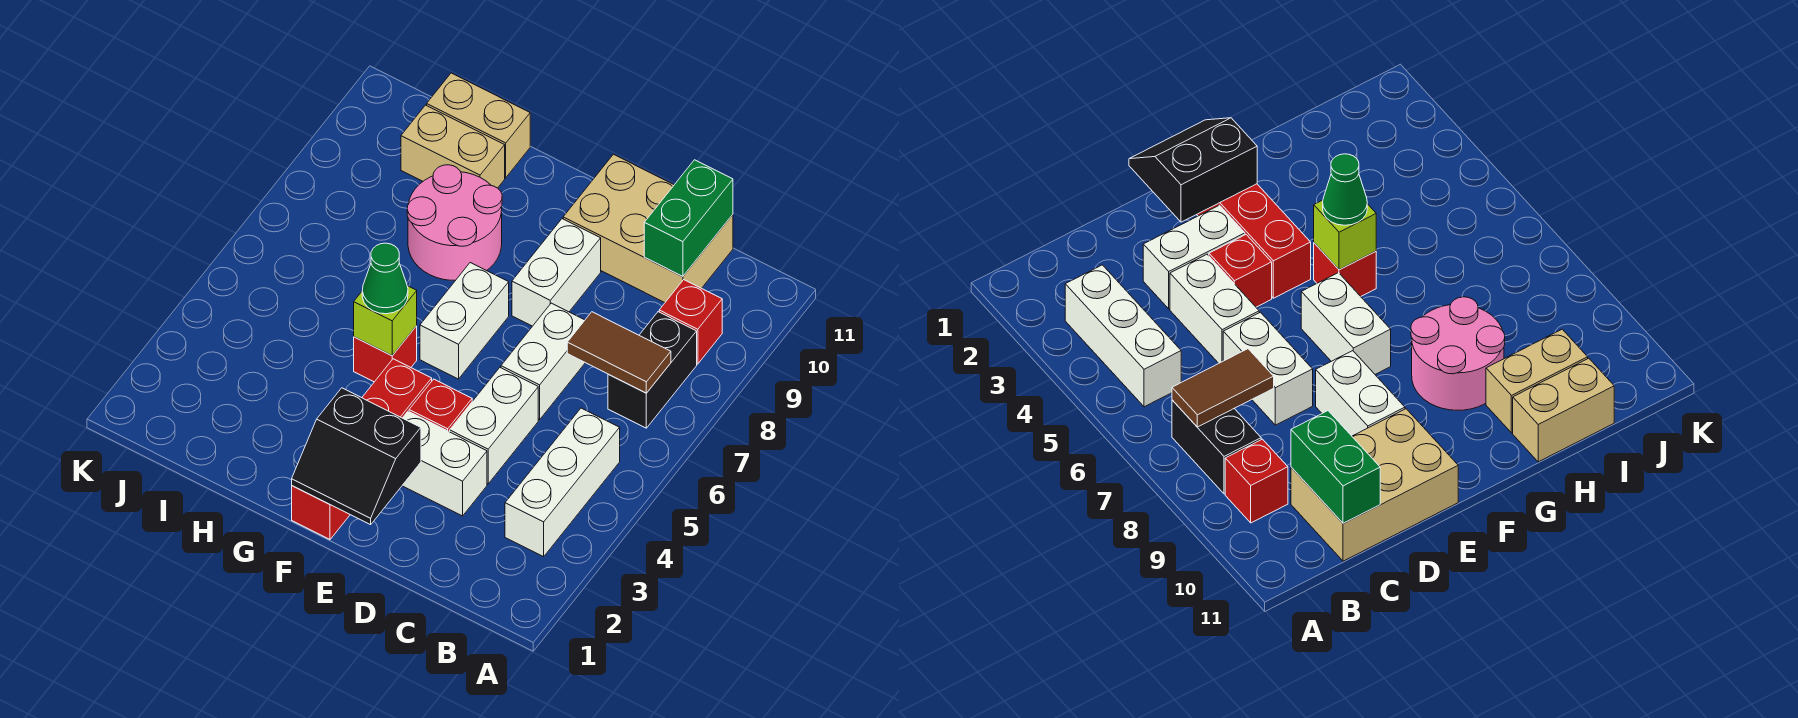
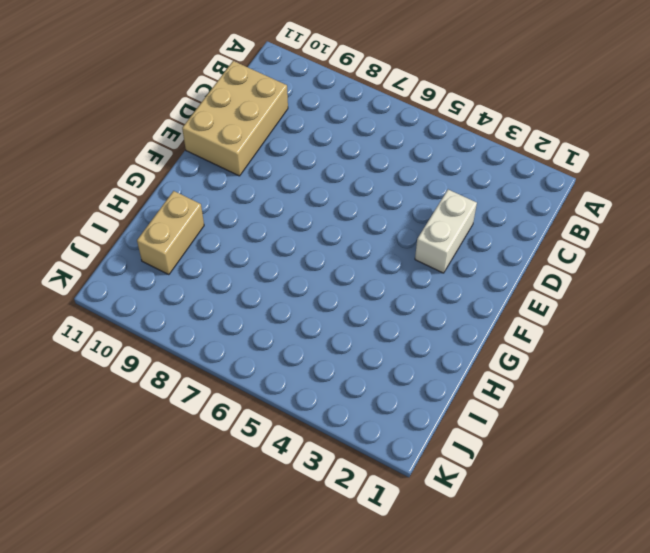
none -> white 1x3 brick [505,408,620,557]
none -> black 1x2 brick [608,312,697,428]
none -> red 1x1 brick [659,280,722,364]

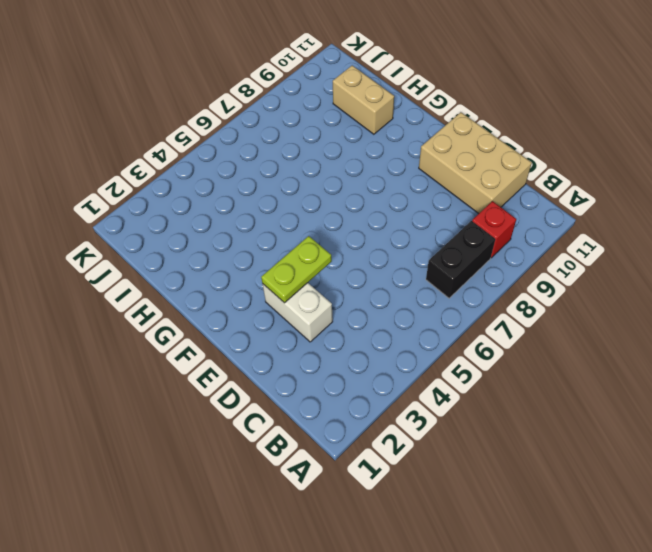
lime 1x2 plate [261,236,332,303] -> none
none -> white 1x3 brick [505,408,620,557]
none -> white 1x2 brick [450,368,538,484]
none -> white 1x2 brick [501,303,585,420]

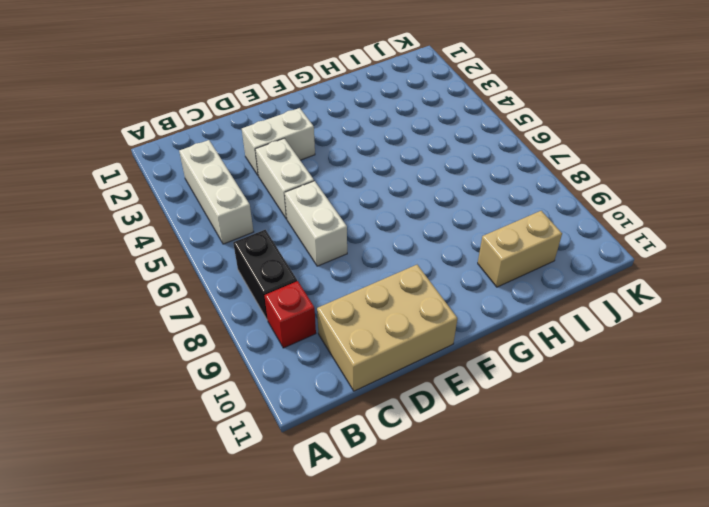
none -> red 1x1 brick [409,379,472,432]
none -> white 1x2 brick [512,219,601,326]
none -> red 1x4 brick [292,359,432,539]

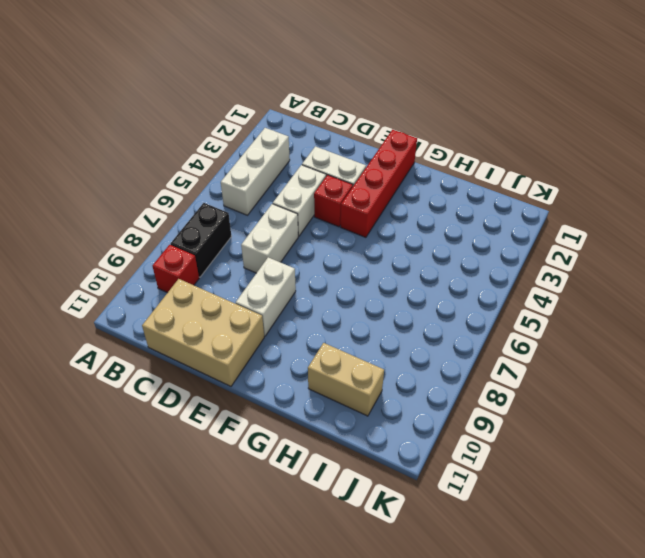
none -> white 1x2 brick [420,263,509,379]
none -> red 1x1 brick [354,326,417,382]
none -> pink 2x2 round brick [407,165,502,280]

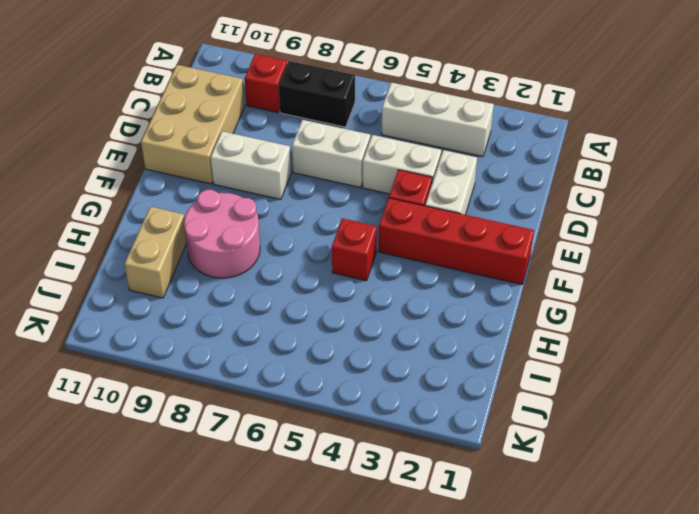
none -> white 1x2 brick [420,263,509,379]
none -> tan 1x2 brick [427,73,530,178]
none -> brown 1x2 tile [567,312,671,393]

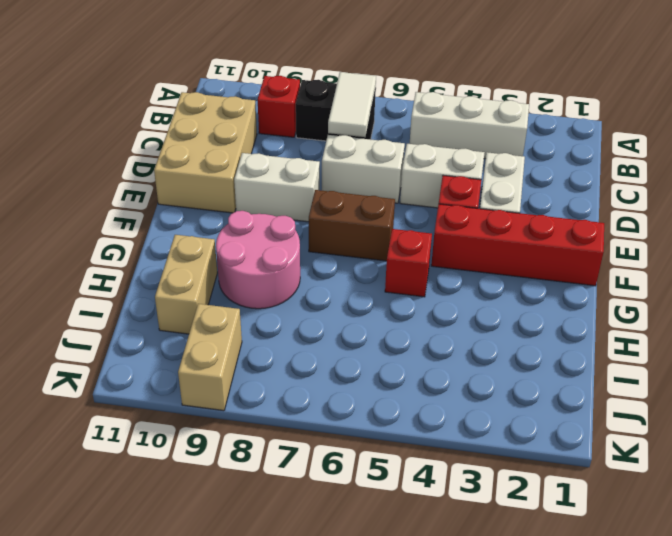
white 1x2 tile [328,72,376,137] -> brown 1x2 tile [567,312,671,393]
brown 1x2 brick [309,190,395,261] -> white 1x2 brick [420,263,509,379]
tan 1x2 brick [178,304,242,411] -> tan 1x2 brick moved to [427,73,530,178]
none -> green 1x2 brick [644,160,733,277]
none -> black 2x2 slope [292,388,421,525]
none -> lime 1x1 brick [354,286,417,356]

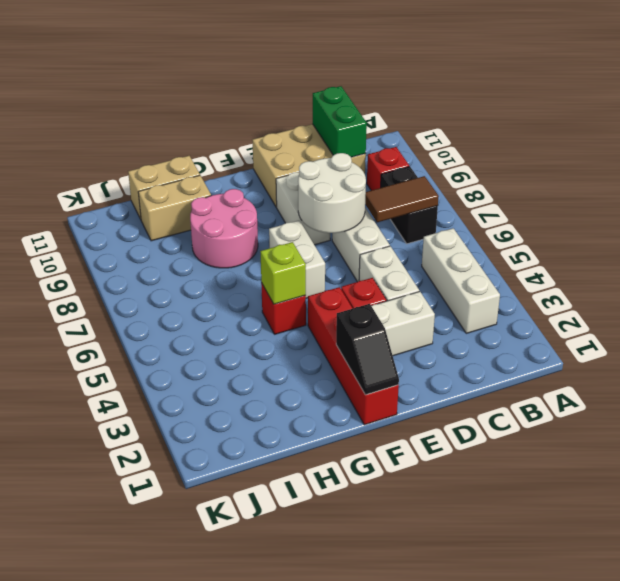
white 2x2 round brick [298,153,366,233] -> none
black 1x2 slope [336,304,399,395] -> black 2x2 slope [292,388,421,525]
none -> green 1x1 cone [362,243,408,314]

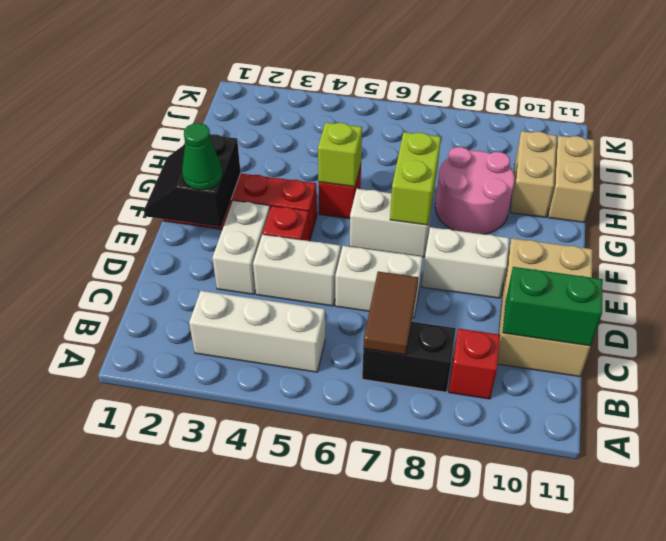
green 1x1 cone [182,123,223,190] -> green 1x1 cone moved to [362,243,408,314]
lime 1x2 brick [390,132,441,225] -> none

